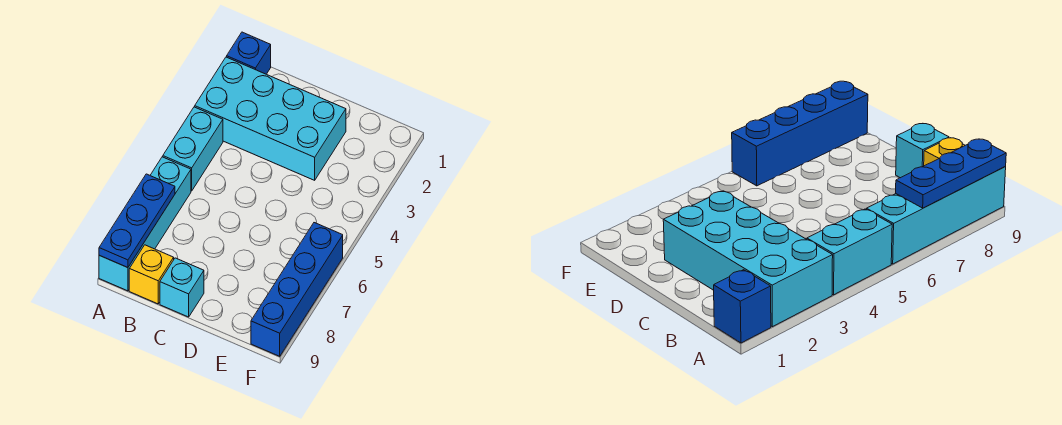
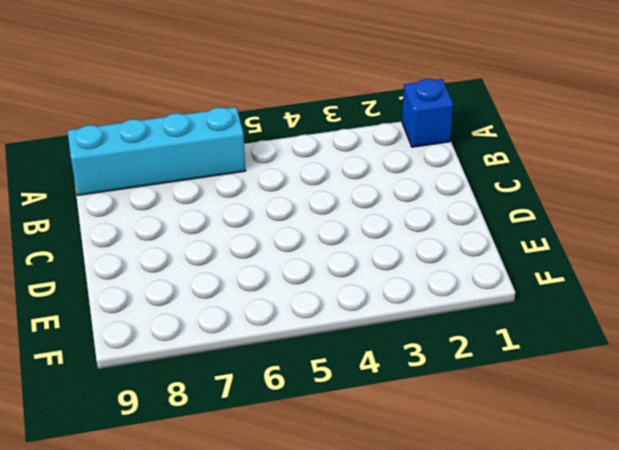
none -> cyan 2x4 brick [195,57,346,180]
none -> cyan 1x2 brick [163,107,223,191]

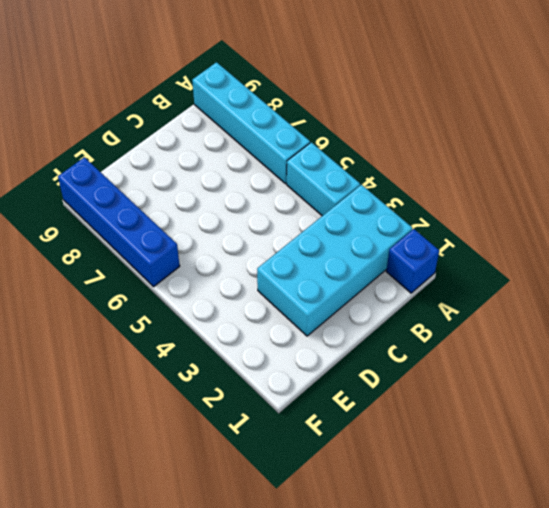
none -> yellow 1x1 brick [129,245,174,304]
none -> cyan 1x1 brick [160,258,204,317]

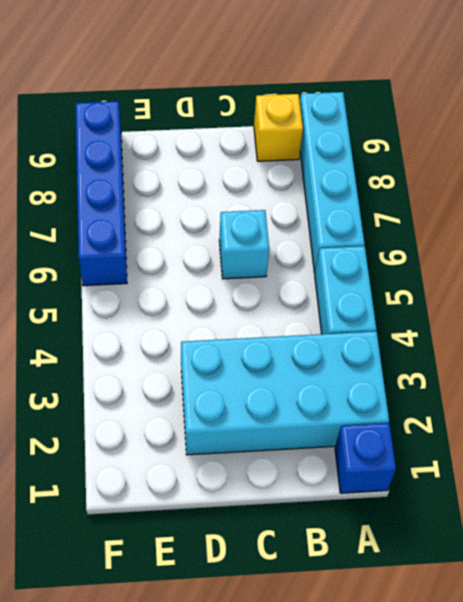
cyan 1x1 brick [219,210,269,279] -> cyan 1x1 brick moved to [160,258,204,317]
none -> blue 1x3 plate [99,174,175,268]

